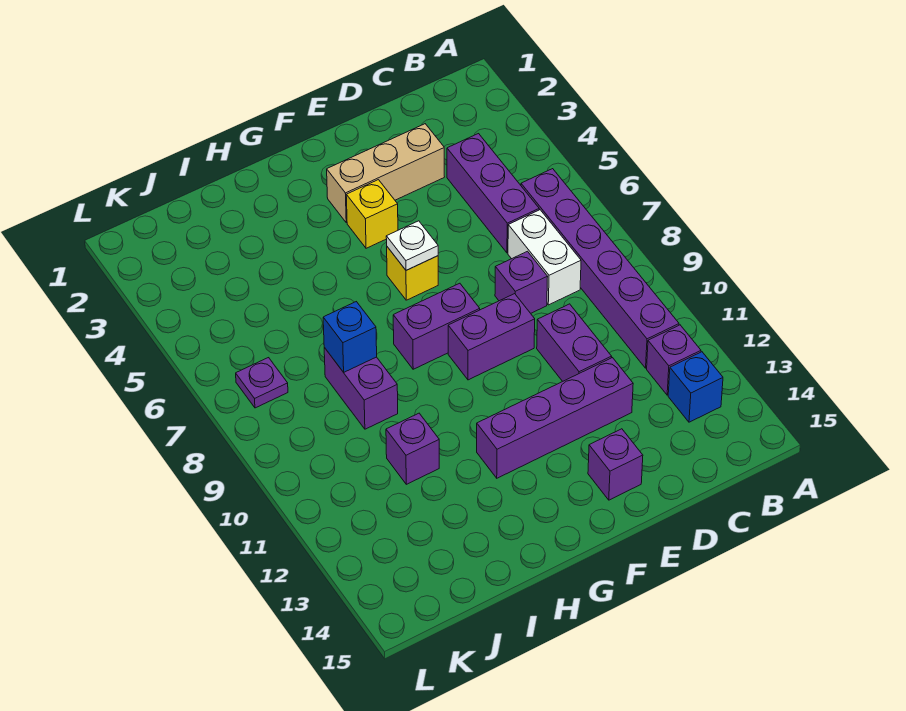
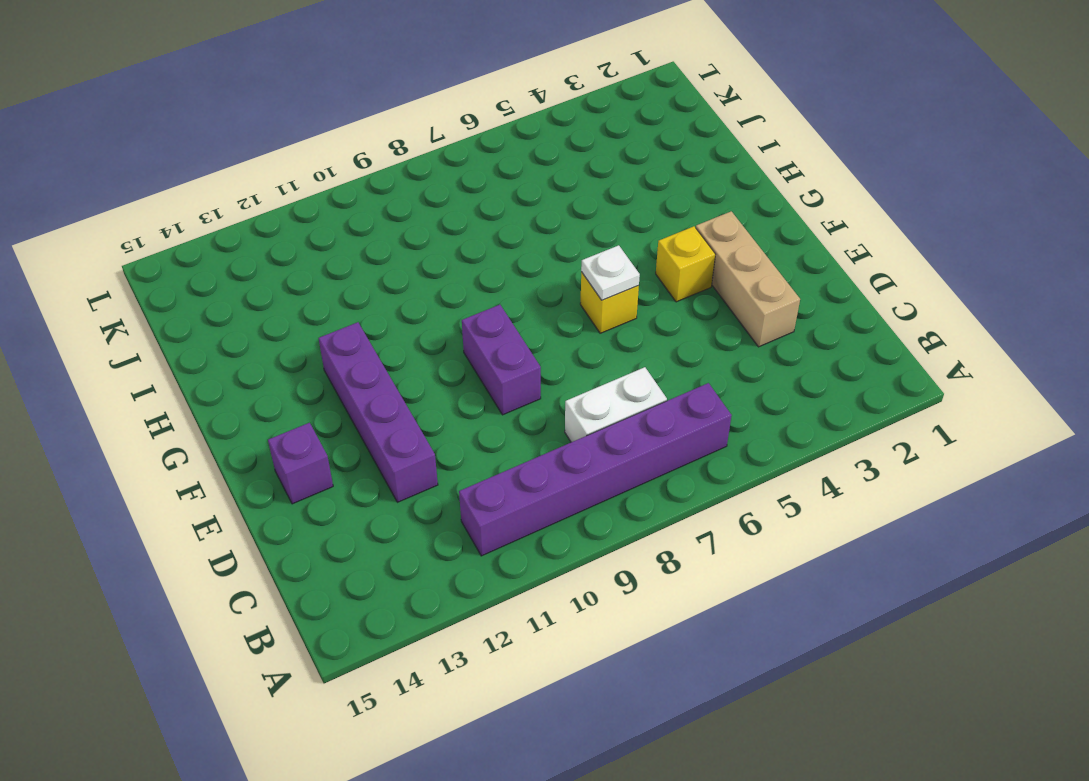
none -> purple 1x1 brick [647,325,701,395]
none -> blue 1x1 brick [668,352,723,422]
none -> purple 1x3 brick [447,134,539,253]

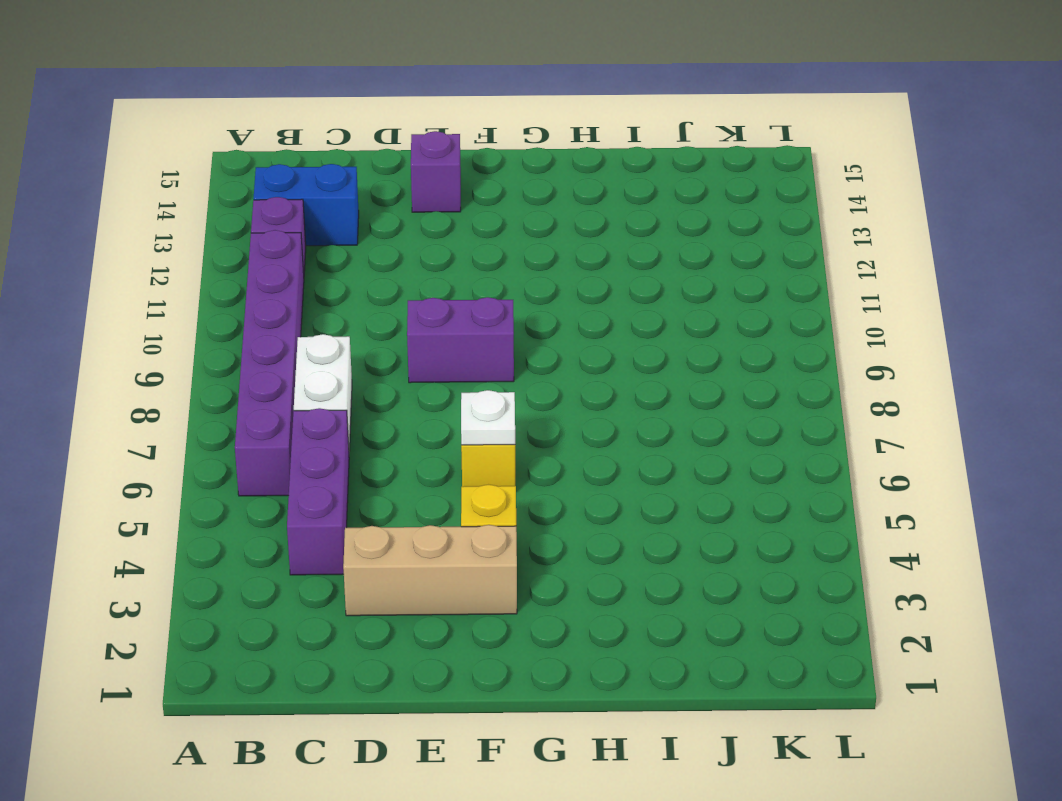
blue 1x2 brick [254,164,359,246] -> blue 1x1 brick [668,352,723,422]
none -> purple 1x1 brick [495,251,548,313]
none -> purple 1x2 brick [537,304,612,381]
none -> purple 1x4 brick [477,358,633,478]

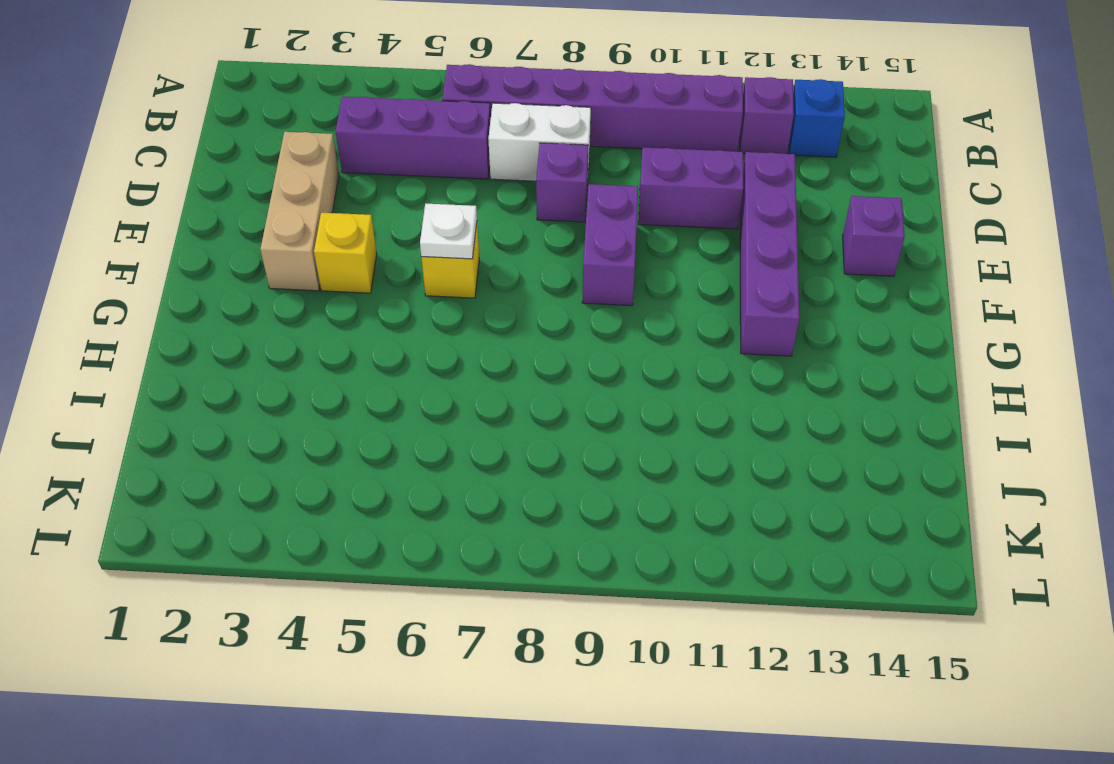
none -> purple 1x2 brick [393,283,480,369]
none -> purple 1x2 brick [324,348,398,429]
none -> purple 1x1 brick [386,413,439,484]

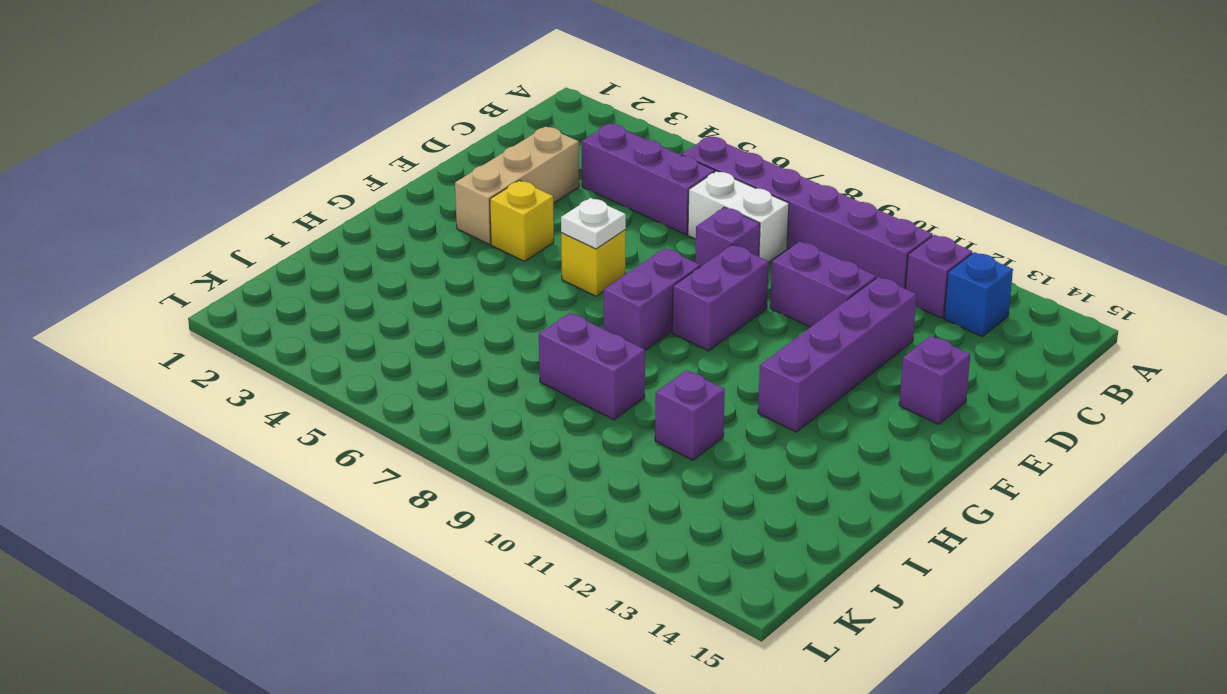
none -> purple 1x1 plate [236,358,288,408]
none -> blue 1x1 brick [323,302,377,372]

